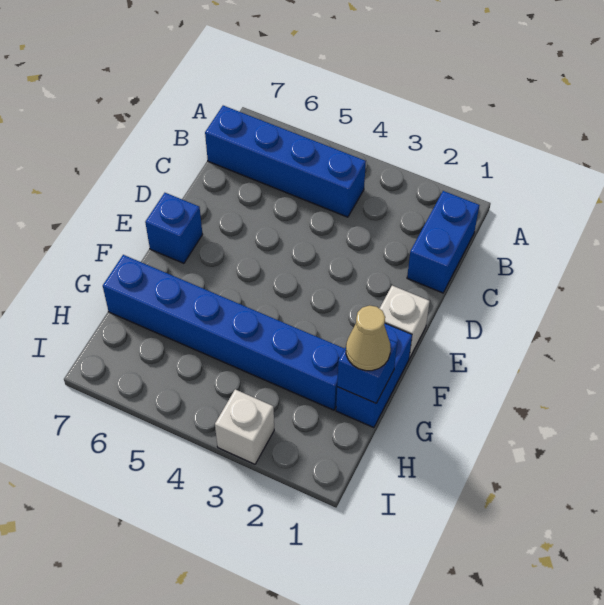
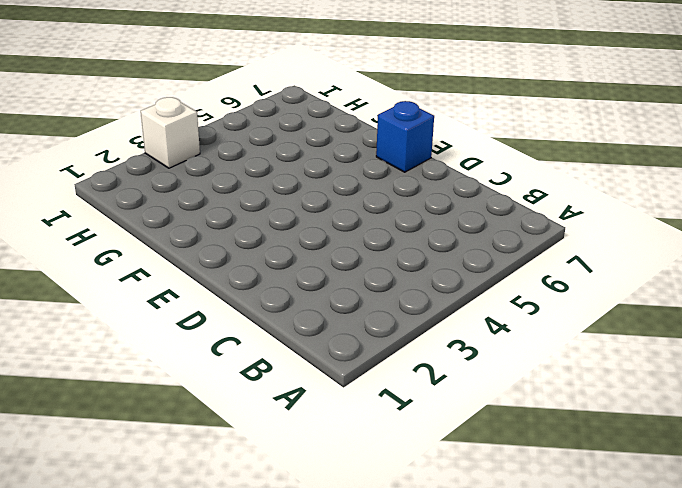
none -> blue 1x2 brick [407,191,479,293]
none -> blue 1x4 brick [205,106,366,217]

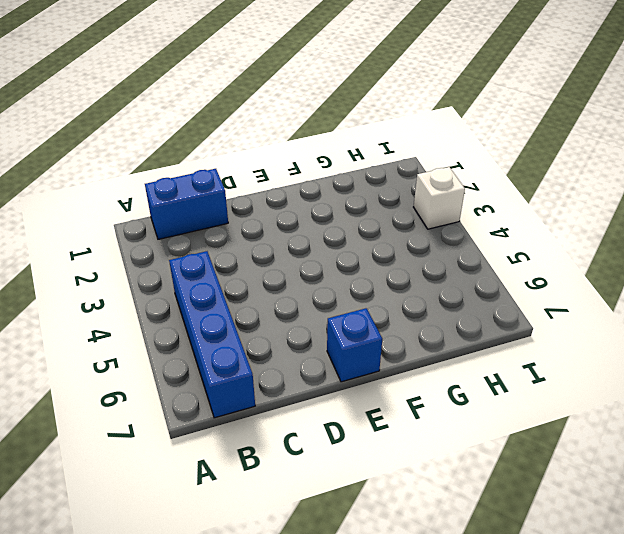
none -> white 1x1 brick [379,286,430,358]
none -> blue 1x2 brick [336,324,412,428]

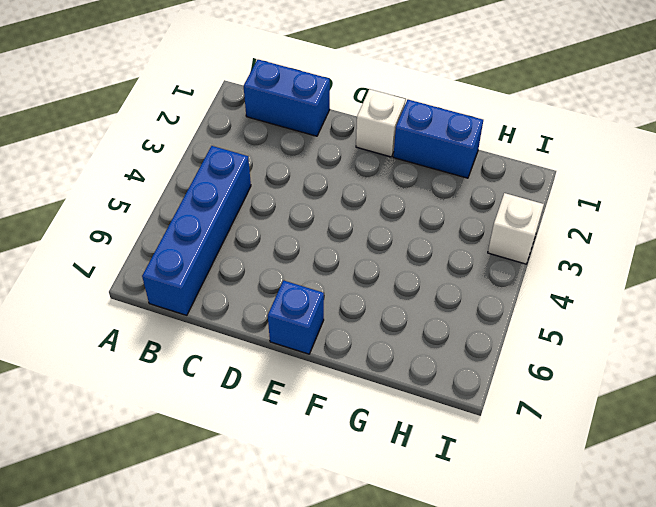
none -> blue 1x6 brick [103,255,345,410]
none -> blue 1x1 brick [337,340,397,403]

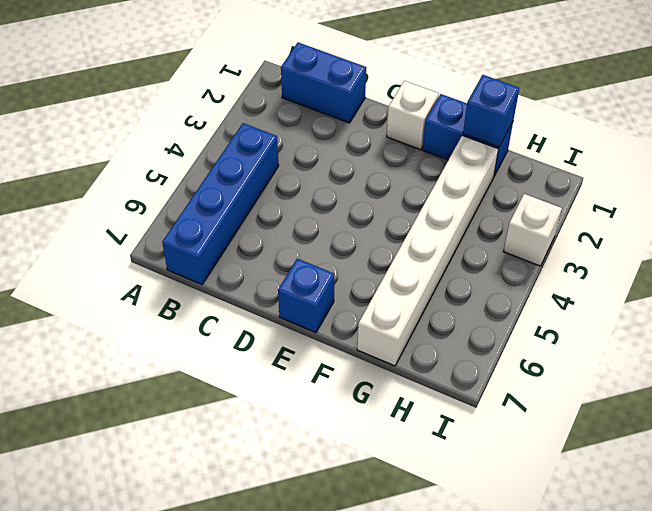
white 1x6 brick [357,135,498,366] -> blue 1x6 brick [103,255,345,410]
none -> tan 1x1 cone [346,306,391,371]

